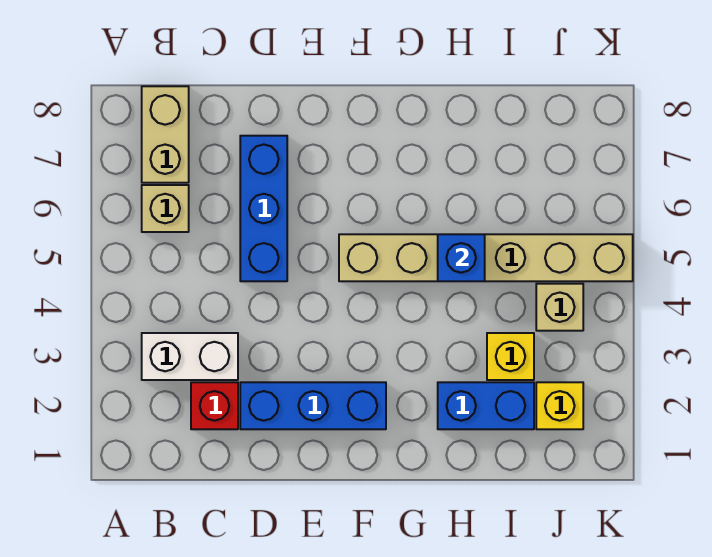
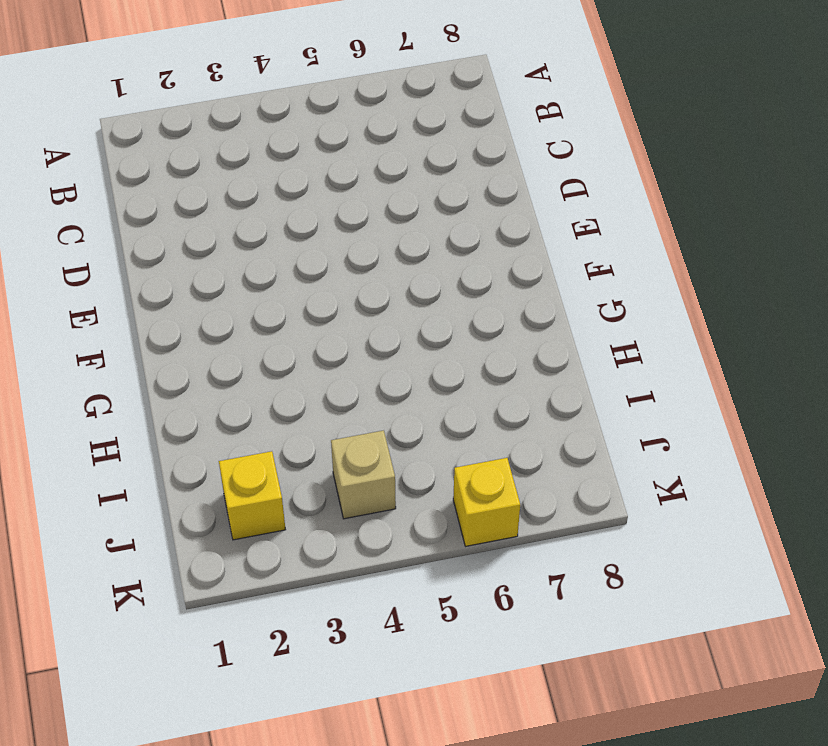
yellow 1x1 brick [453,458,520,546] -> yellow 1x1 brick moved to [487,333,534,380]
none -> white 1x2 brick [142,333,238,380]
none -> tan 1x1 brick [142,185,189,232]
none -> tan 1x2 brick [142,86,189,183]

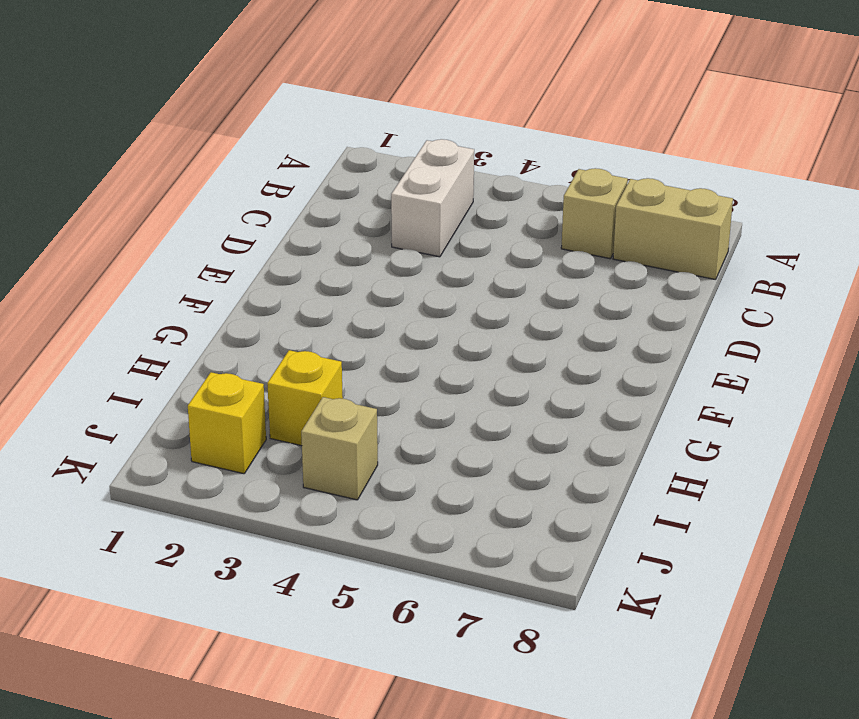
none -> red 1x1 brick [191,382,238,429]
none -> blue 1x3 brick [240,382,386,429]
none -> blue 1x3 brick [240,136,287,281]

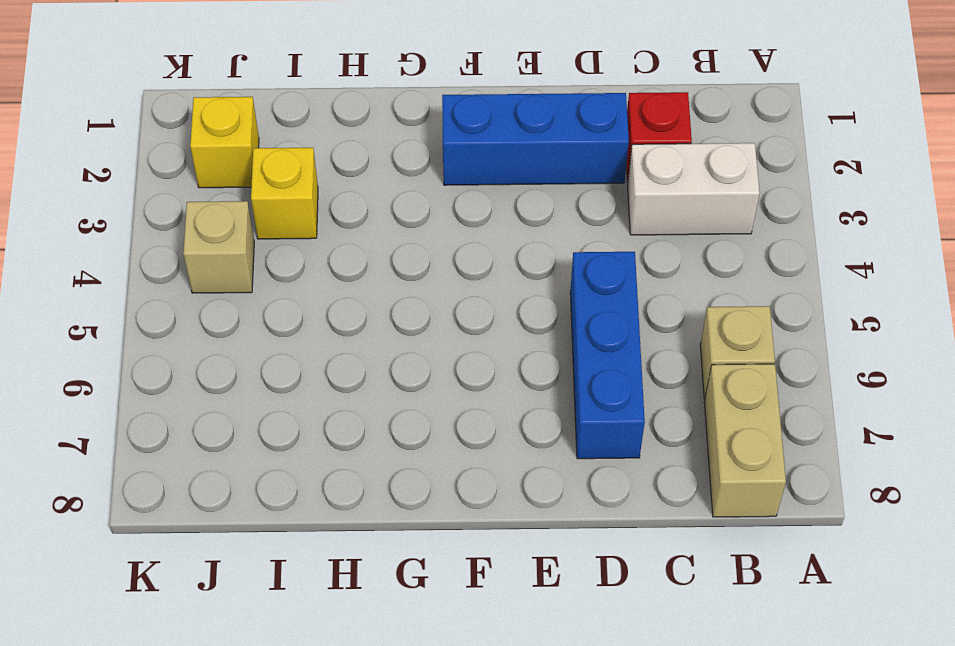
none -> tan 1x6 brick [339,234,633,281]
none -> blue 1x2 brick [438,382,534,429]
none -> blue 1x1 brick [438,234,485,281]

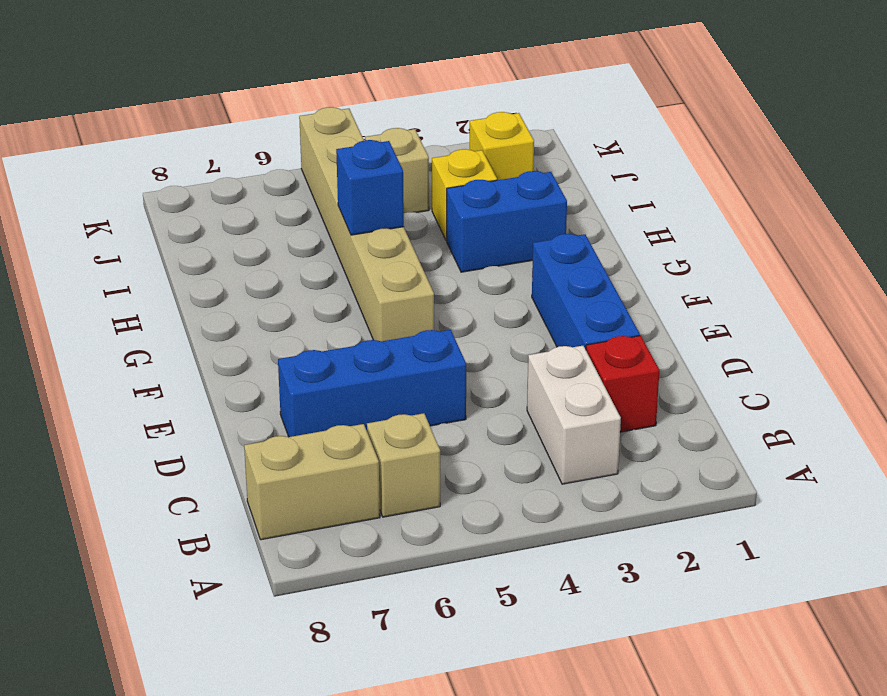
blue 1x2 brick [447,171,567,272] -> blue 1x2 brick turned to [438,382,534,429]

